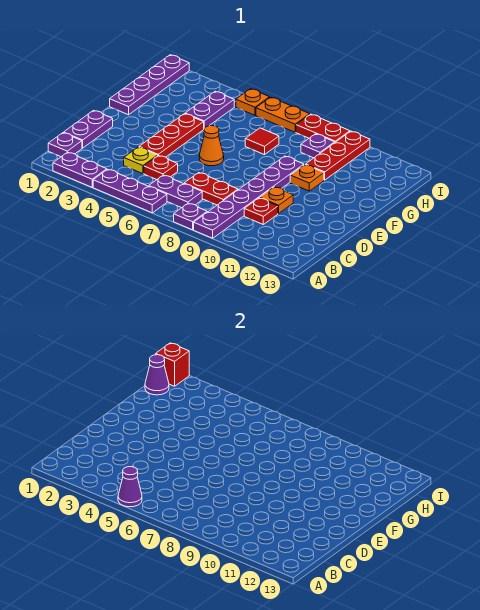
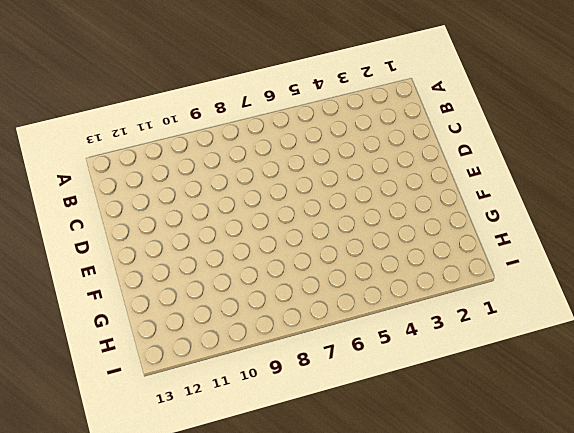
none -> purple 1x2 plate [53,152,107,187]
none -> purple 1x3 plate [93,169,167,213]
none -> purple 1x1 plate [174,203,207,230]

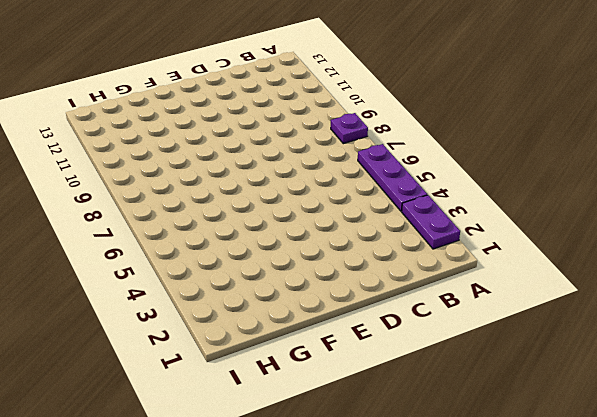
none -> purple 1x6 plate [194,156,304,238]
none -> purple 1x1 plate [48,133,82,157]
none -> purple 1x2 plate [149,175,202,208]

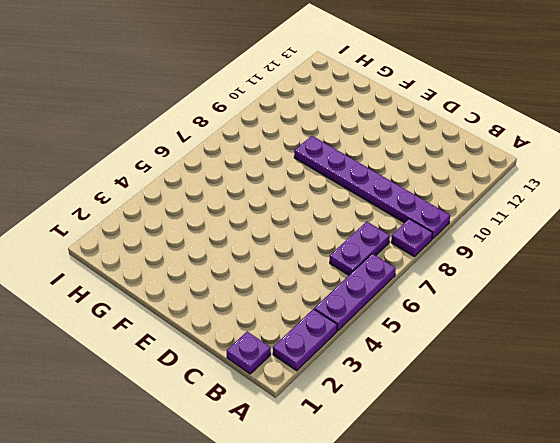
none -> purple 1x2 plate [64,110,113,148]
none -> yellow 1x1 plate [124,147,158,174]
none -> red 1x1 plate [144,155,178,180]

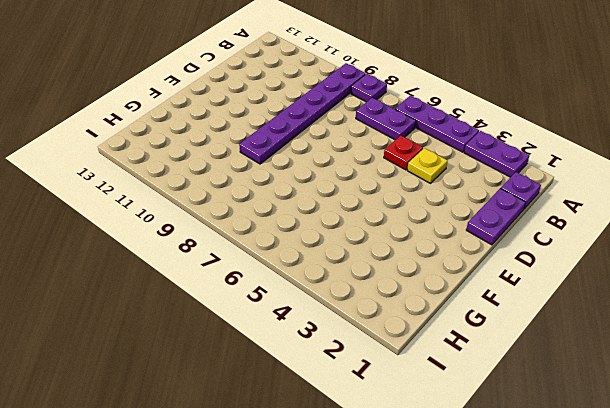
none -> red 1x2 plate [184,173,238,205]
none -> red 1x1 plate [244,198,278,224]
none -> red 1x3 plate [139,114,204,157]

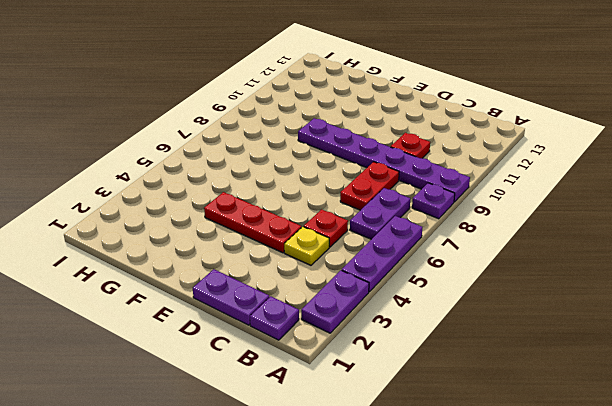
none -> orange 1x1 plate [260,187,293,213]
none -> orange 1x1 cone [199,126,224,166]
none -> purple 1x4 plate [110,55,189,115]

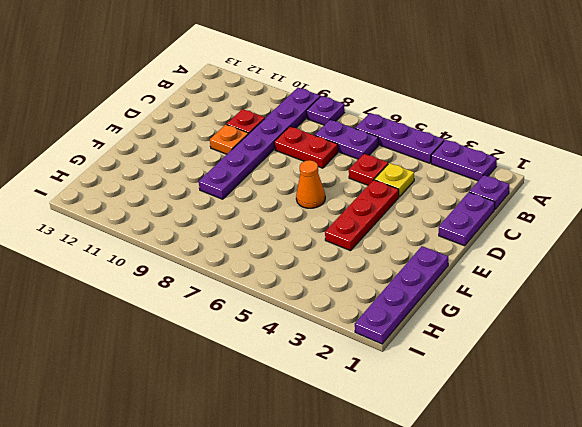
none -> orange 1x1 plate [290,165,324,191]
none -> purple 1x2 plate [185,91,234,128]
none -> red 1x1 tile [245,128,279,155]

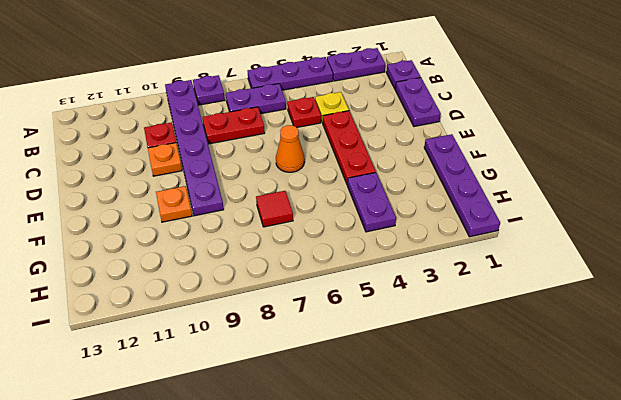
none -> red 1x3 plate [306,131,370,180]
none -> purple 1x1 plate [301,134,335,158]
none -> orange 1x1 plate [236,89,270,115]

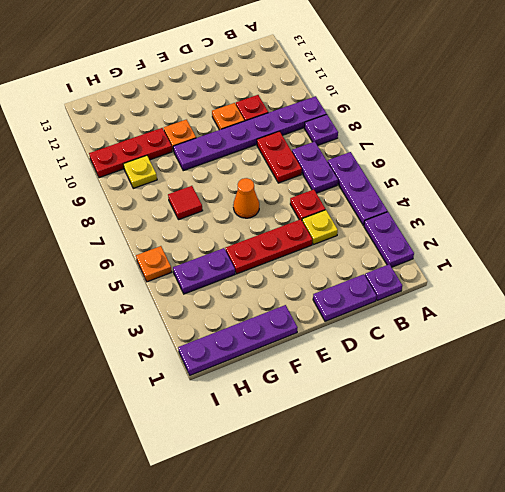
yellow 1x1 plate [124,155,157,188] -> purple 1x1 plate [301,134,335,158]
none -> orange 1x2 plate [256,97,310,132]
none -> red 1x2 plate [296,114,350,142]
none -> purple 1x1 cone [118,467,142,507]

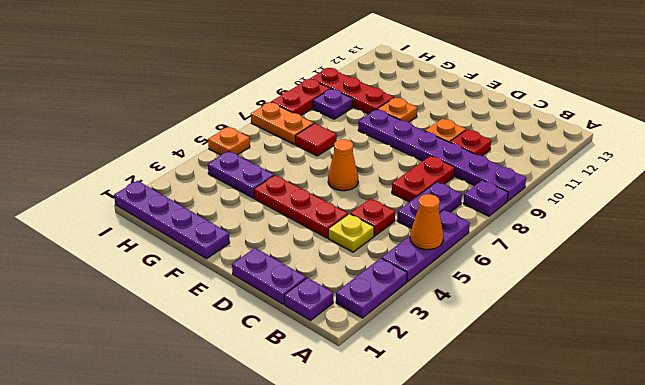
orange 1x1 cone [410,194,443,250] -> purple 1x1 cone [118,467,142,507]
orange 1x2 plate [251,102,314,145] -> orange 1x2 plate turned to [256,97,310,132]
none -> purple 1x1 cone [145,355,169,395]
none -> red 1x1 brick [156,343,189,386]

